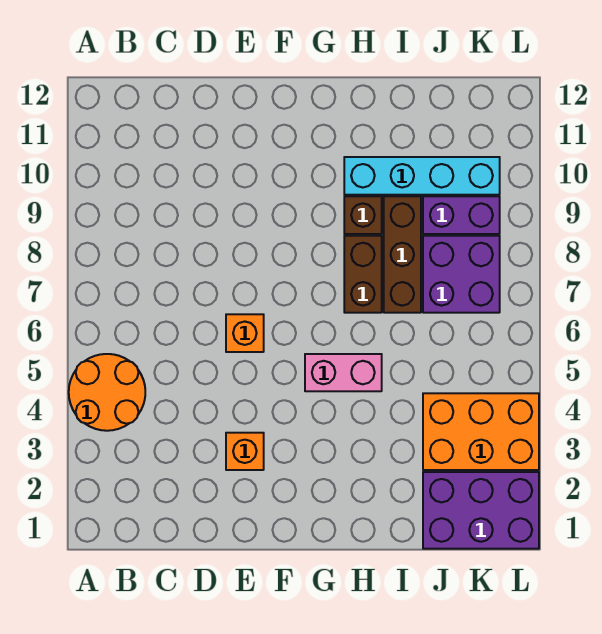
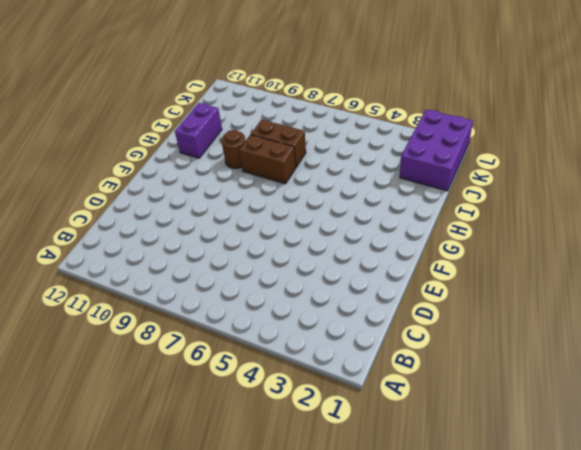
brown 1x1 round brick [221,130,245,168] -> brown 1x1 brick [344,196,382,234]
purple 1x2 brick [175,103,222,158] -> purple 1x2 brick moved to [423,196,500,234]
brown 1x2 brick [251,120,306,167] -> brown 1x3 brick [384,196,421,313]
none -> orange 2x2 round brick [69,354,145,431]
none -> orange 1x1 brick [226,433,264,470]
none -> orange 1x1 brick [226,314,264,352]

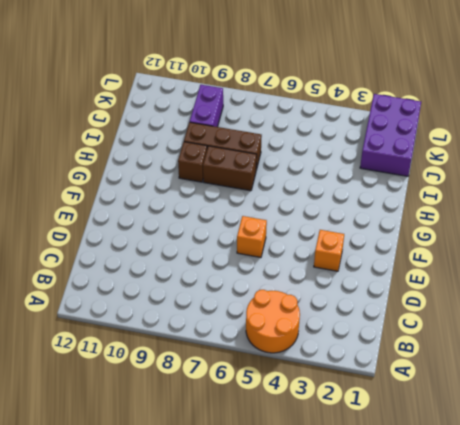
none -> pink 1x2 brick [305,354,382,391]
none -> cyan 1x4 brick [344,157,500,195]
none -> orange 2x3 brick [423,393,539,470]

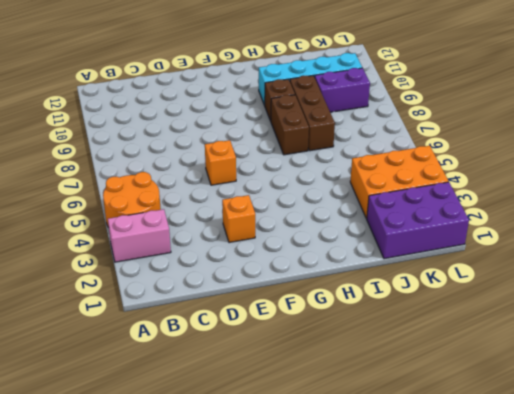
pink 1x2 brick [108,209,171,262] -> pink 1x2 brick moved to [305,354,382,391]
none -> purple 2x2 brick [423,236,500,313]

